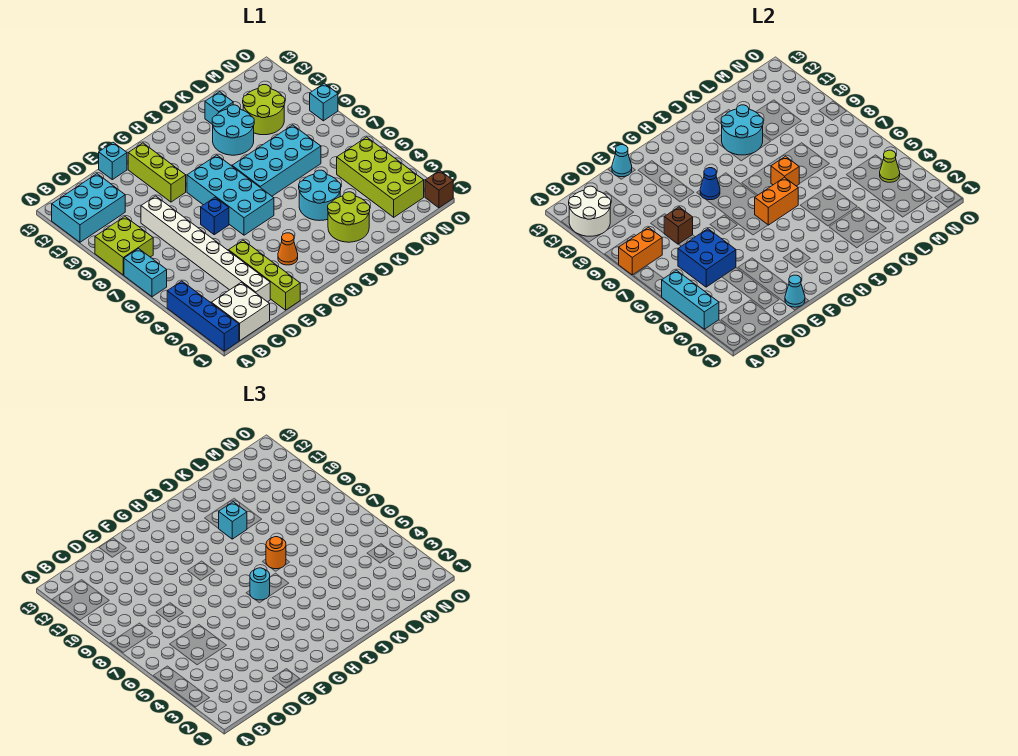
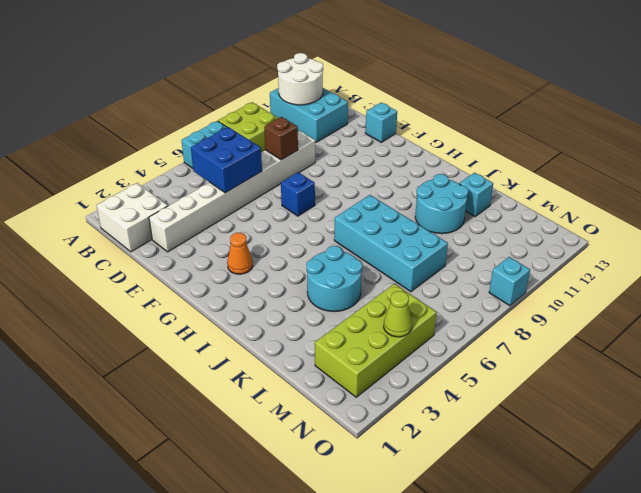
none -> blue 1x4 brick [167,281,239,351]
none -> lime 1x4 brick [229,240,300,310]
none -> lime 1x3 brick [128,143,186,202]
none -> cyan 2x4 brick [187,155,274,235]

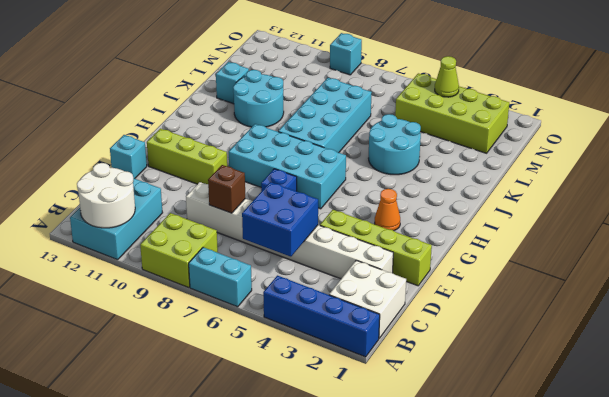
none -> lime 2x2 round brick [328,192,370,242]
none -> lime 2x2 round brick [243,85,285,135]
none -> brown 1x1 brick [425,170,453,208]
none -> cyan 1x3 brick [662,270,719,329]

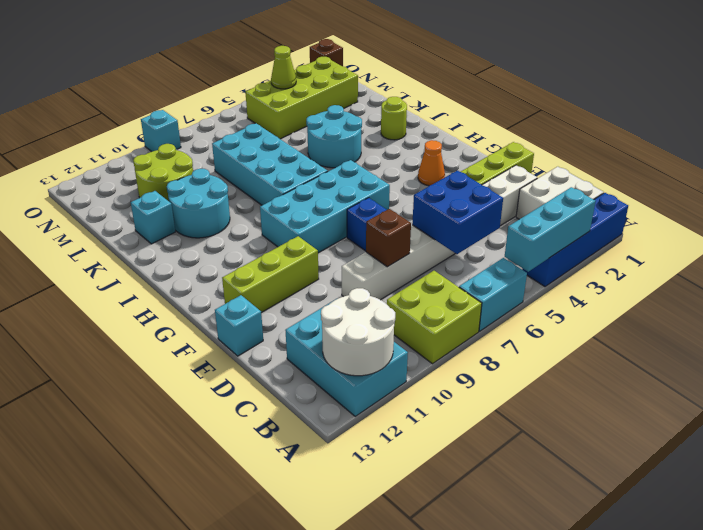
lime 1x1 round brick [381,97,407,140] -> lime 2x2 round brick [328,192,370,242]
none -> orange 1x2 brick [618,227,662,275]
none -> cyan 1x1 cone [785,275,805,307]
none -> cyan 1x1 cone [612,145,632,177]
none -> blue 1x1 cone [700,168,720,200]

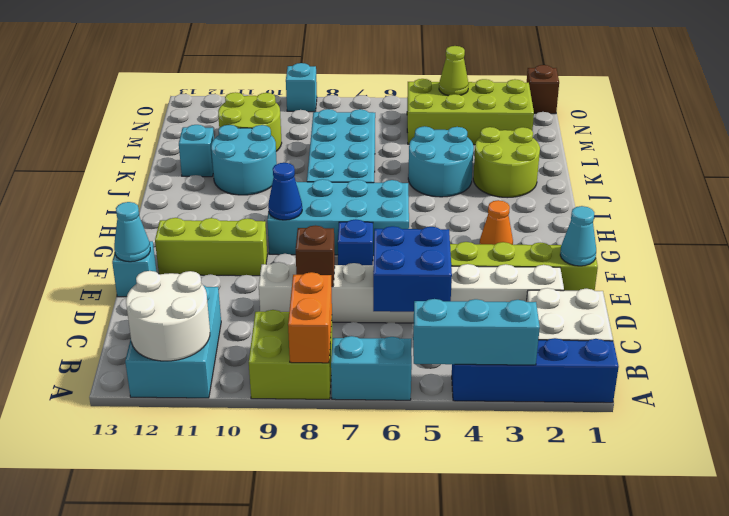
none -> orange 1x2 brick [755,177,798,225]
none -> orange 1x1 brick [771,156,799,186]
none -> cyan 2x2 round brick [721,105,763,155]
none -> cyan 1x1 round brick [250,568,270,600]

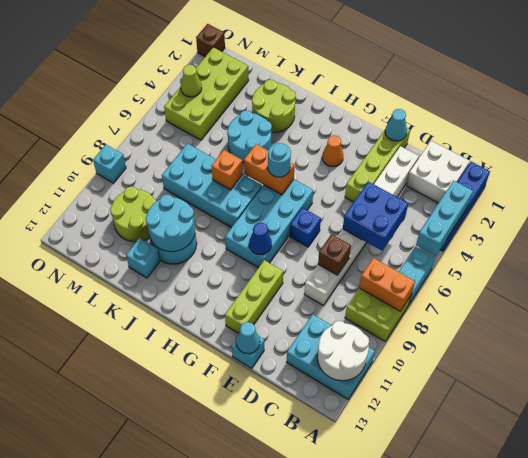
none -> orange 1x1 round brick [266,537,286,569]
none -> cyan 1x1 brick [218,502,247,539]

